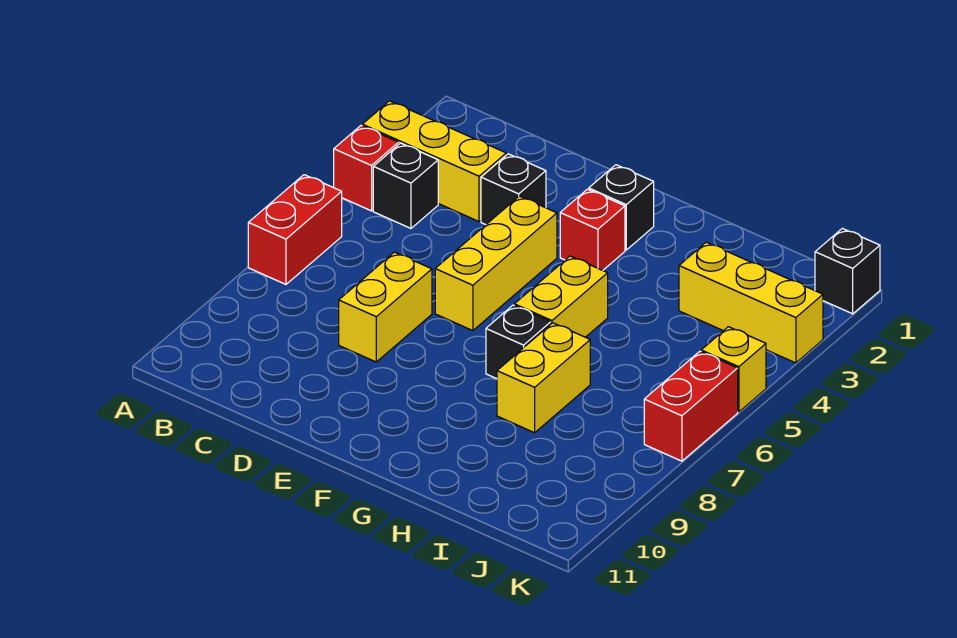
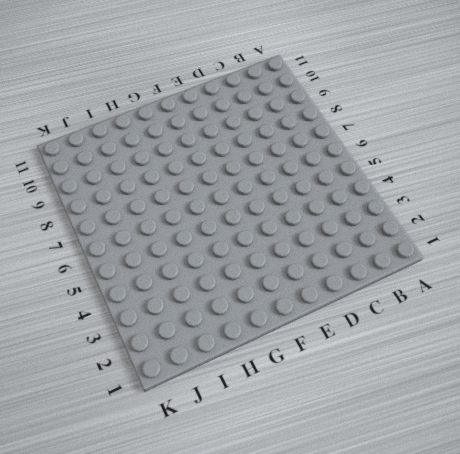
none -> yellow 1x3 brick [362,101,506,221]
none -> red 1x1 brick [334,126,399,211]
none -> red 1x2 brick [248,175,342,284]

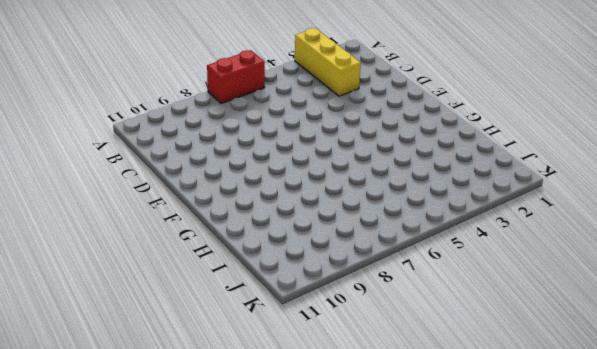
none -> red 1x1 brick [334,126,399,211]
none -> black 1x1 brick [373,143,438,228]
none -> black 1x1 brick [481,154,546,225]

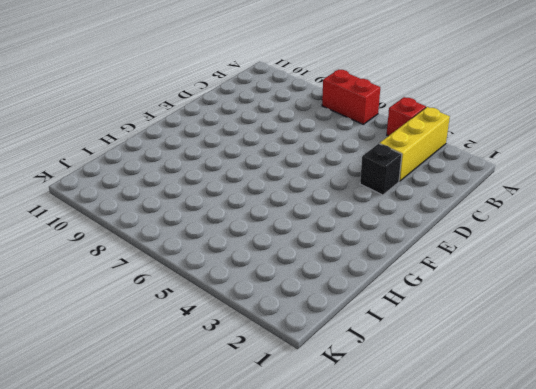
none -> black 1x1 brick [373,143,438,228]
none -> yellow 1x2 brick [339,252,432,362]
none -> yellow 1x3 brick [435,196,557,331]

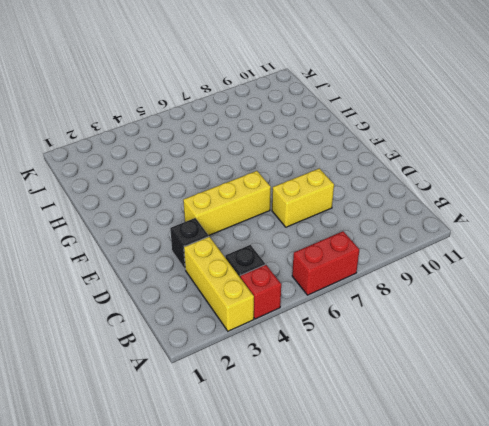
none -> black 1x1 brick [589,165,654,250]
none -> red 1x1 brick [560,189,625,270]
none -> yellow 1x2 brick [514,256,608,337]

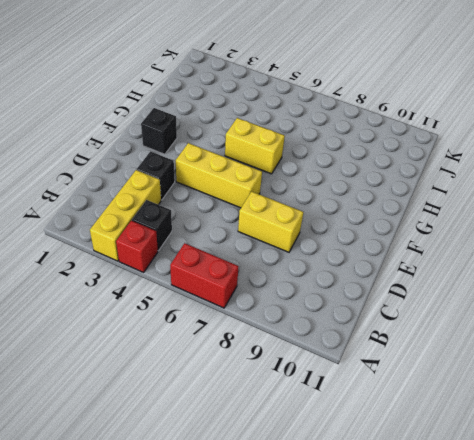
none -> red 1x1 brick [560,189,625,270]
none -> black 1x1 brick [486,305,551,379]
none -> yellow 1x2 brick [497,323,590,433]

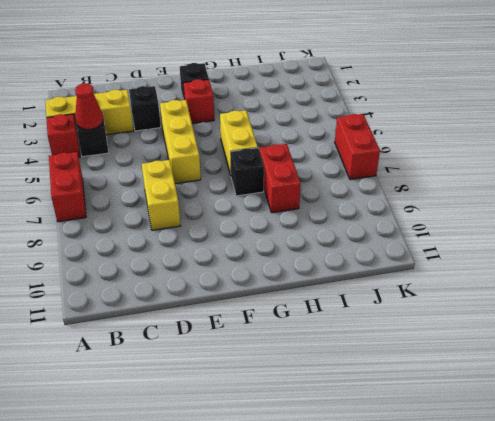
red 1x1 cone [75,83,103,130] -> none
red 1x2 brick [259,144,301,213] -> yellow 1x2 brick [497,323,590,433]
none -> yellow 1x3 brick [679,242,823,363]
none -> black 1x1 brick [815,228,880,314]
none -> yellow 1x1 brick [701,327,766,412]

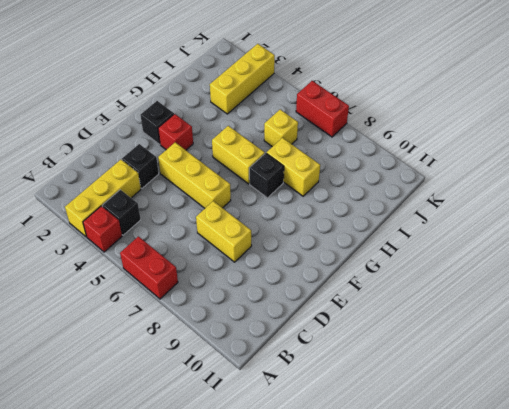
yellow 1x1 brick [264,110,298,147] -> yellow 1x1 brick moved to [701,327,766,412]
none -> black 1x1 brick [815,228,880,314]

